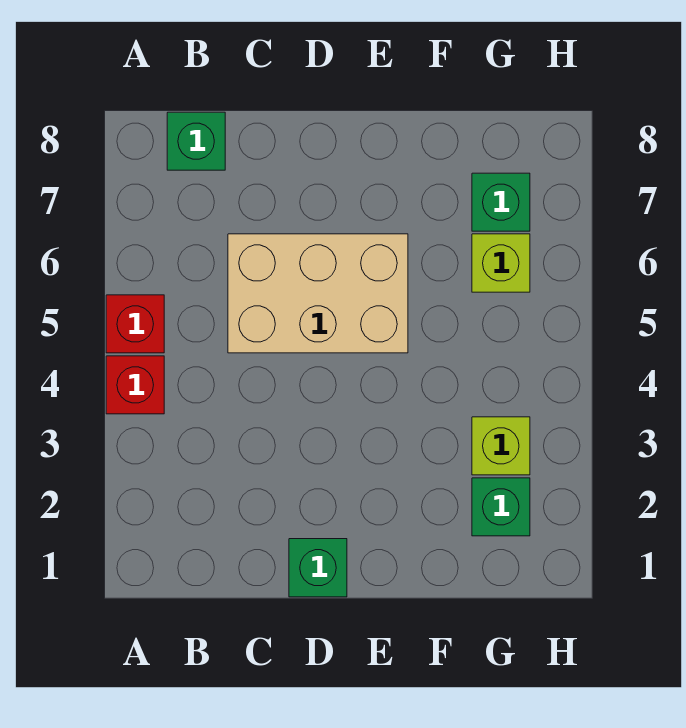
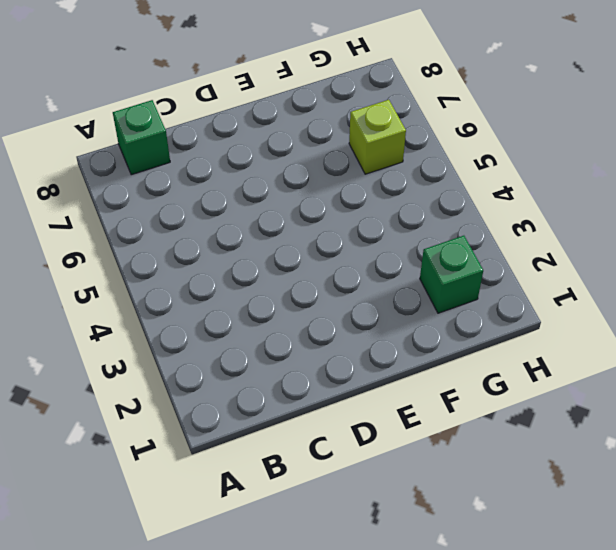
none -> red 1x1 brick [106,356,164,414]
none -> red 1x1 brick [106,295,164,353]

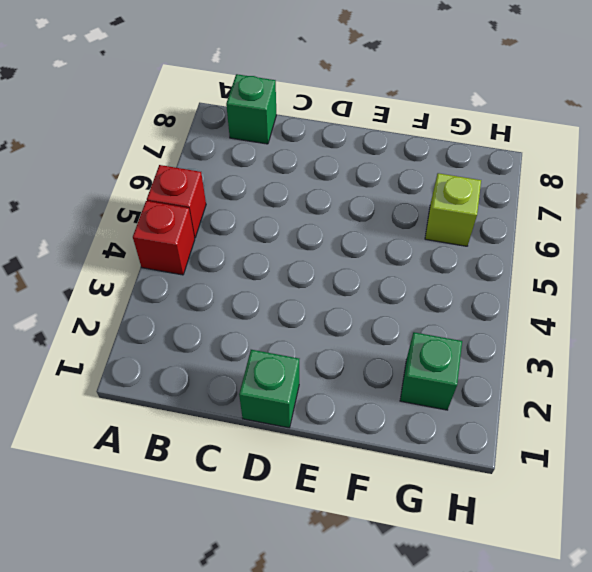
none -> tan 2x3 brick [228,234,408,353]
none -> lime 1x1 brick [472,417,530,475]

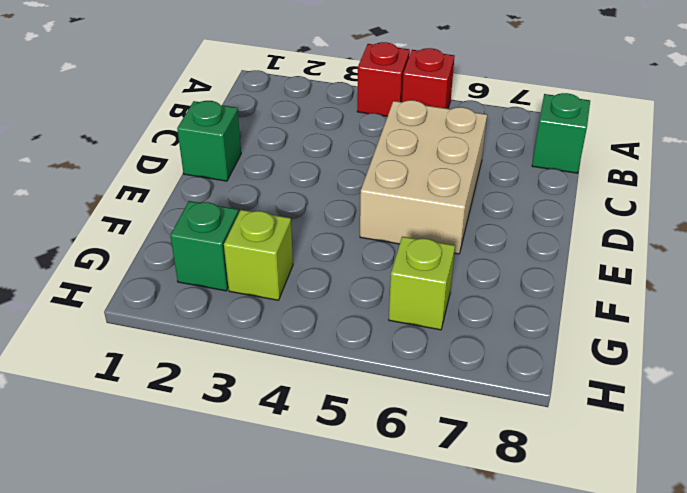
none -> green 1x1 brick [472,173,530,231]

